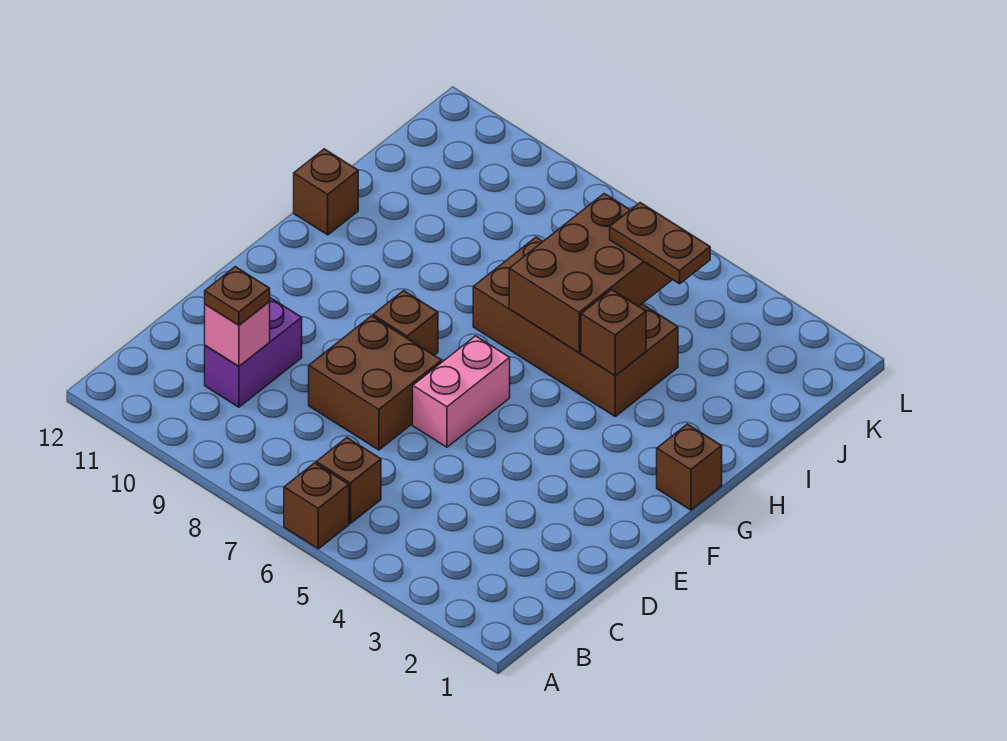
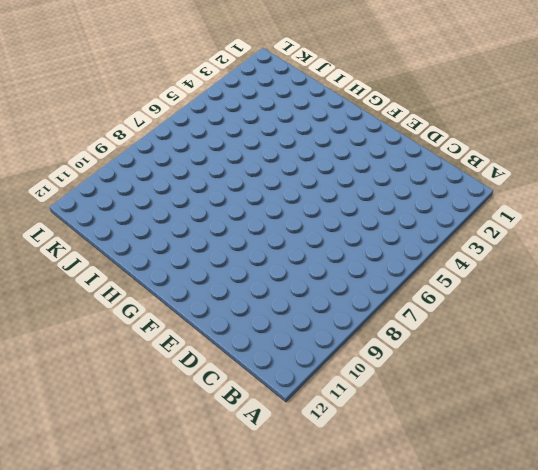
none -> brown 1x1 brick [284,463,349,549]
none -> brown 1x1 brick [316,438,381,523]
none -> purple 1x2 brick [205,298,302,407]

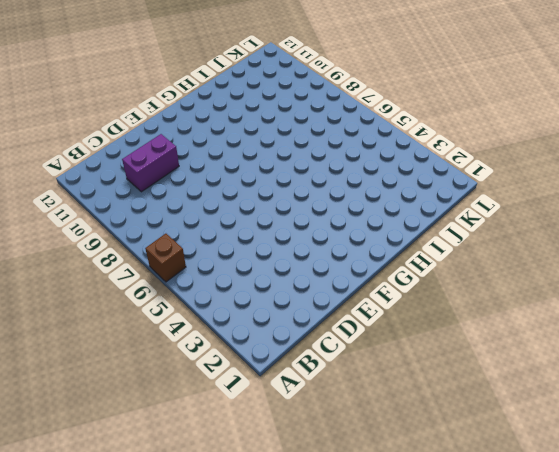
none -> brown 1x1 brick [316,438,381,523]
none -> brown 2x2 brick [309,316,442,450]
none -> pink 1x2 brick [413,336,510,447]

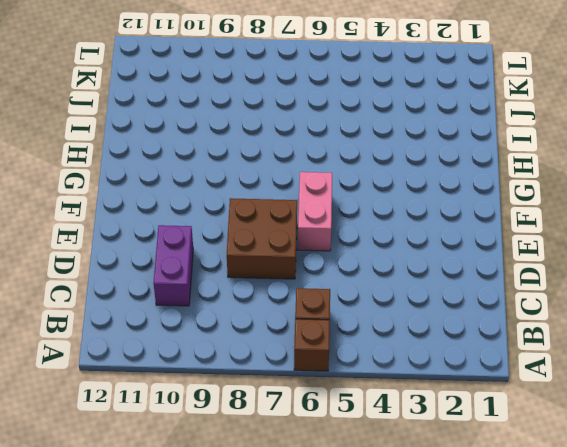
none -> brown 1x1 brick [373,291,438,355]
none -> brown 1x1 brick [657,424,722,510]
none -> brown 2x4 brick [473,237,678,416]

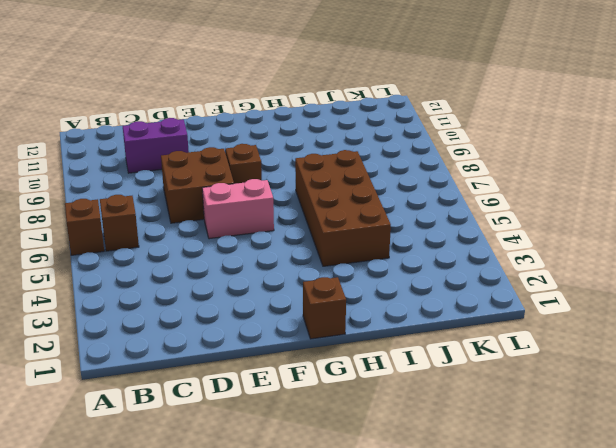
none -> brown 1x1 brick [294,149,358,235]
none -> pink 1x1 brick [205,302,270,366]
none -> brown 1x1 brick [581,290,646,375]

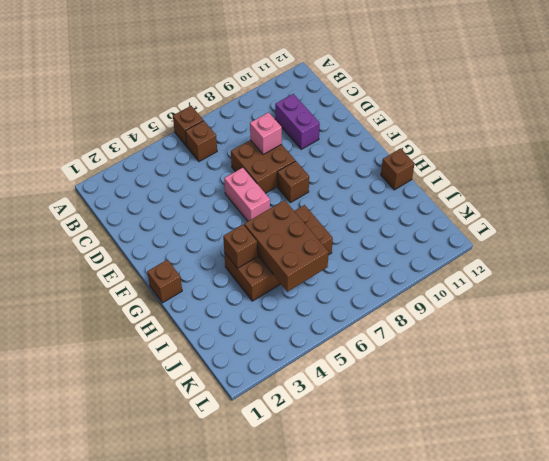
pink 1x1 brick [250,112,282,154] -> pink 1x1 brick moved to [205,302,270,366]
none -> brown 1x1 plate [205,267,270,325]
none -> brown 1x2 plate [610,203,710,284]

